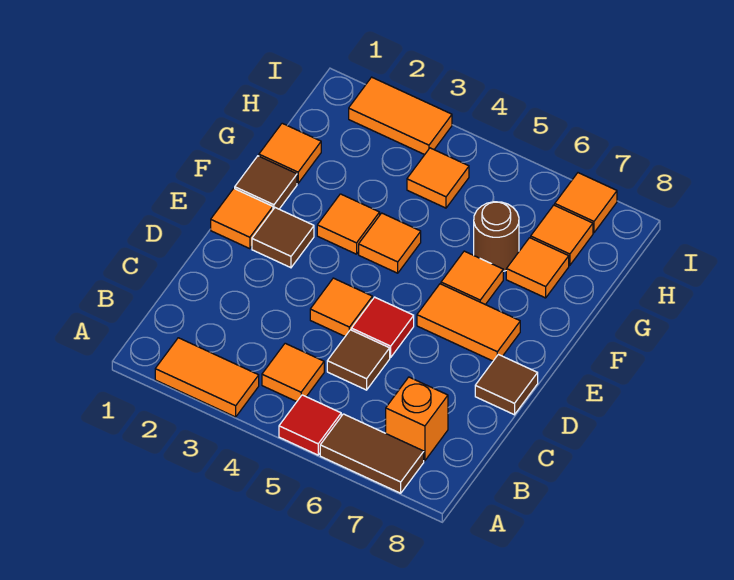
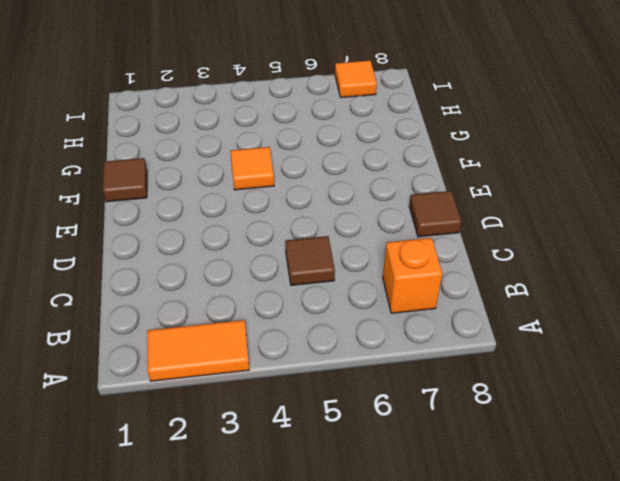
none -> red 1x1 tile [279,395,341,455]
none -> brown 1x2 tile [320,414,424,493]
none -> orange 1x1 tile [262,343,324,402]

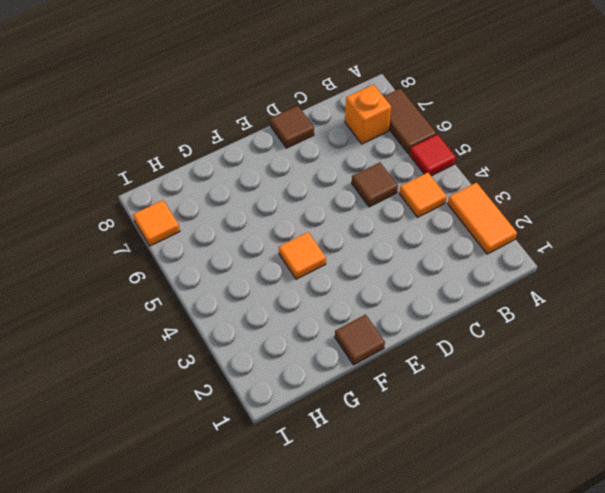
none -> orange 1x1 tile [310,278,372,336]
none -> red 1x1 tile [351,297,414,357]
none -> orange 1x1 tile [211,189,273,249]

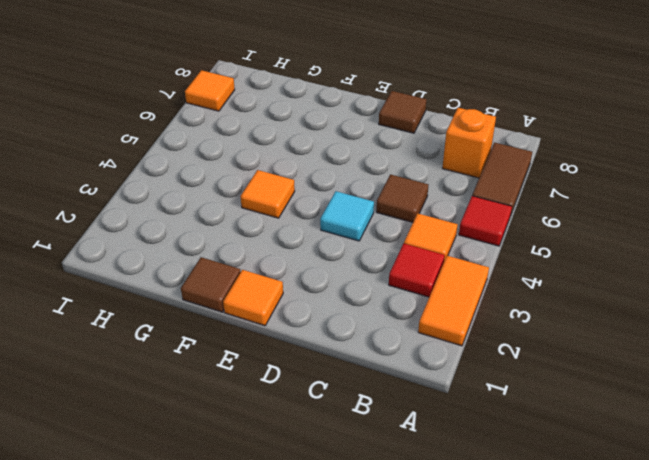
red 1x1 tile [389,243,445,297] -> red 1x1 tile moved to [351,297,414,357]
cyan 1x1 tile [320,191,374,241] -> orange 1x1 tile [310,278,372,336]
none -> brown 1x1 tile [252,208,314,268]
none -> orange 1x2 tile [417,284,520,361]
none -> orange 1x1 tile [317,194,380,254]

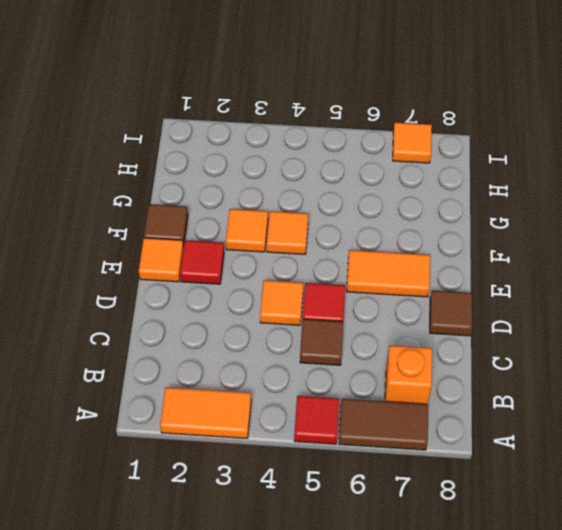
red 1x1 tile [180,240,224,284] -> brown 1x1 tile [252,208,314,268]
none -> orange 1x1 tile [262,343,324,402]
none -> orange 1x1 tile [441,251,503,305]
none -> orange 1x1 tile [259,123,321,183]

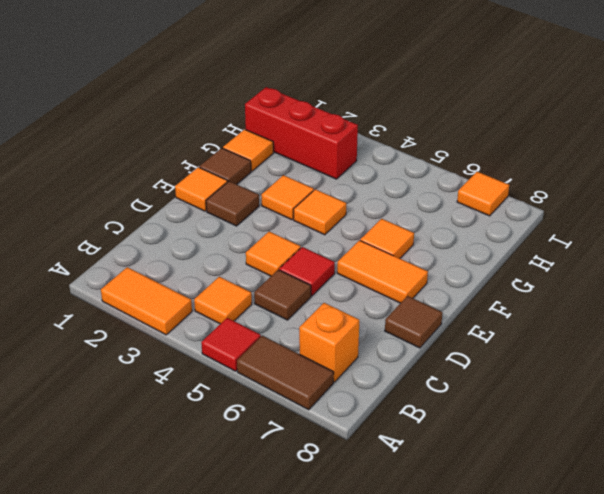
red 1x3 brick [245,87,358,179] -> none
none -> brown 1x1 round brick [474,202,519,271]
none -> orange 1x1 tile [506,238,569,298]
none -> orange 1x1 tile [407,148,469,208]

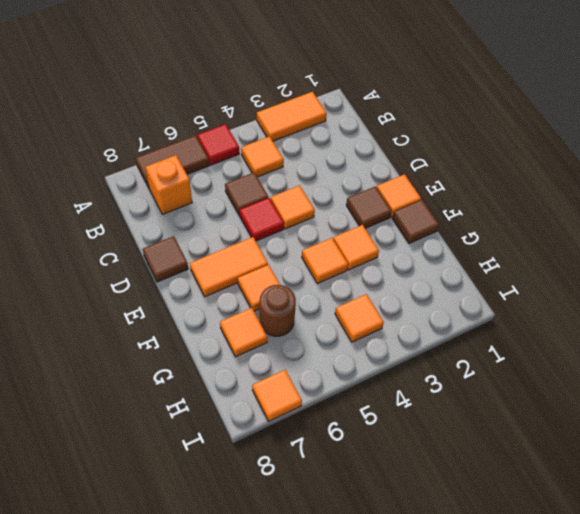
none -> orange 1x1 tile [259,123,321,183]
none -> orange 1x1 tile [531,205,593,265]
none -> orange 1x2 tile [349,77,452,155]

